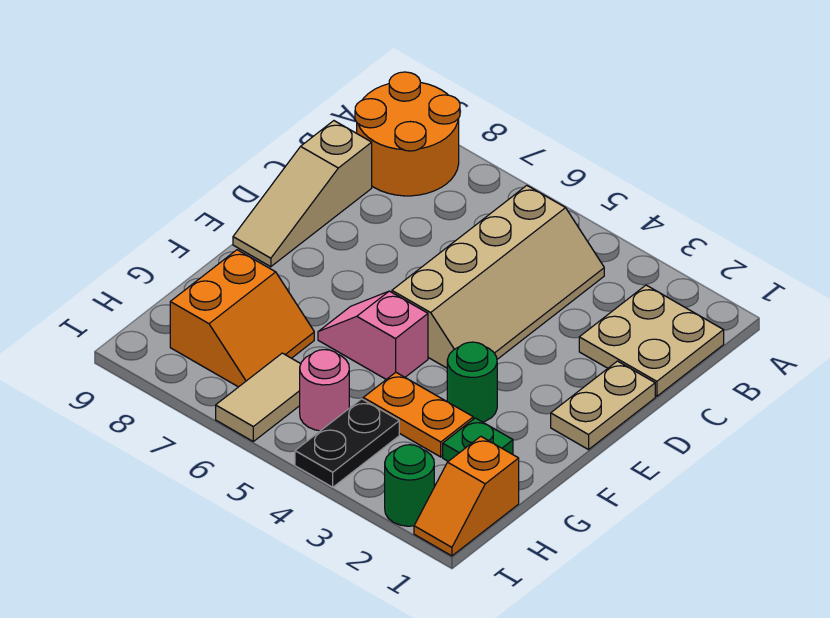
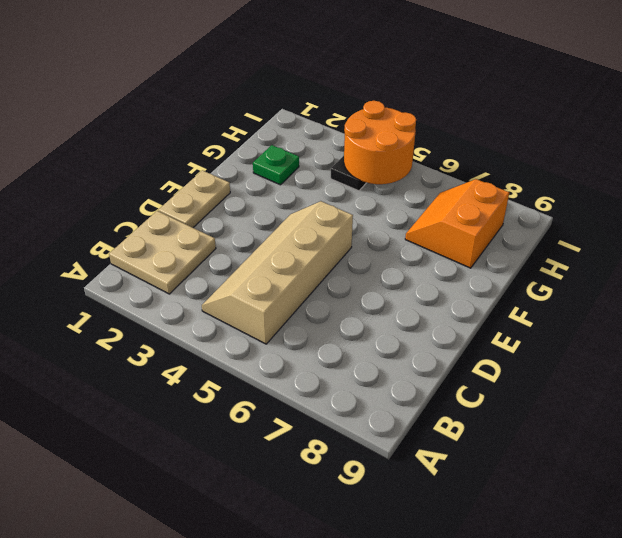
orange 2x2 round brick [344,101,416,184] -> orange 2x2 round brick moved to [355,72,460,196]
none -> tan 1x3 slope [233,121,372,267]
none -> green 1x1 round brick [447,342,497,422]
none -> pink 1x2 slope [318,291,428,379]

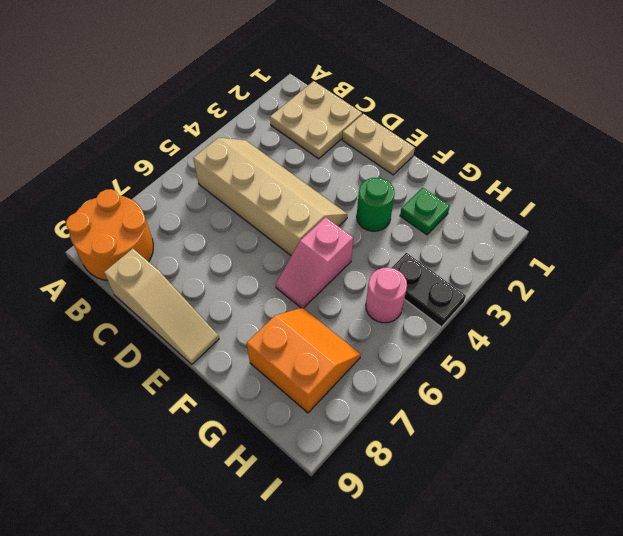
none -> orange 1x2 plate [363,372,473,457]
none -> orange 1x2 slope [414,436,519,556]
none -> tan 1x2 tile [216,353,301,441]

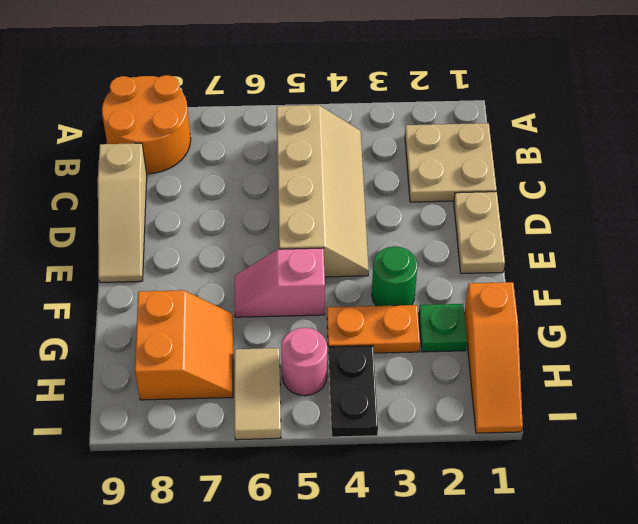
orange 1x3 slope [464,282,523,433] -> orange 1x2 slope [414,436,519,556]
none -> green 1x1 round brick [385,445,434,526]

